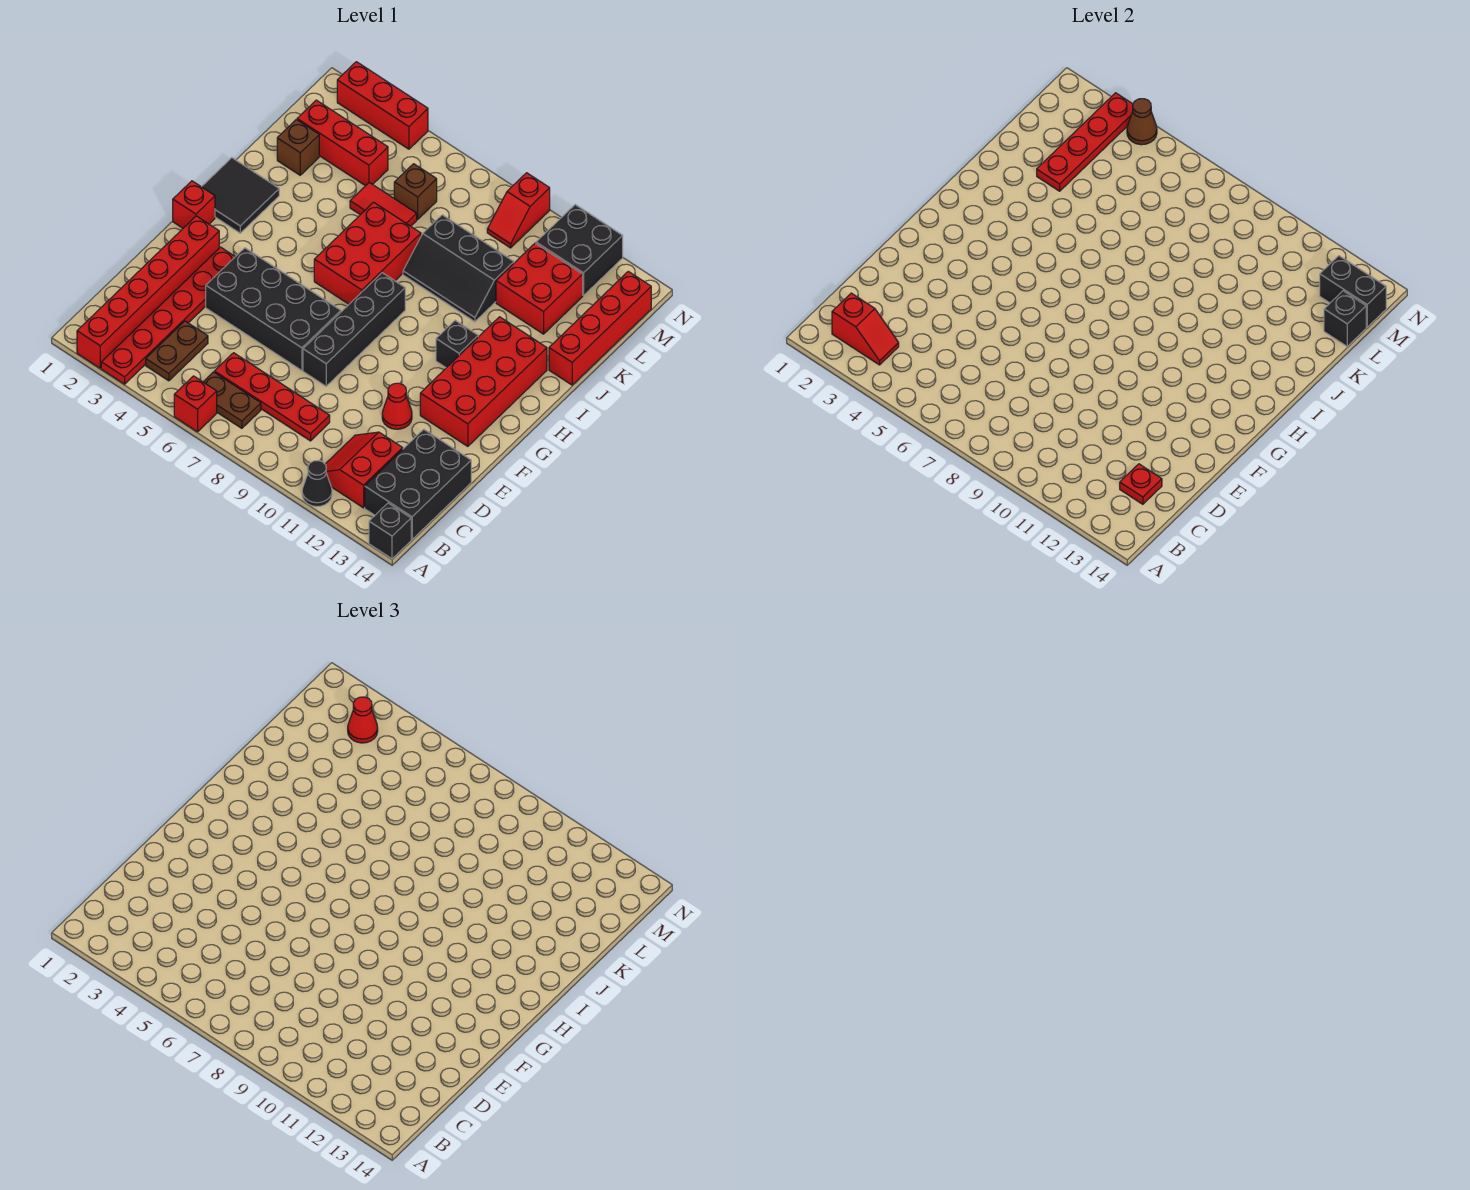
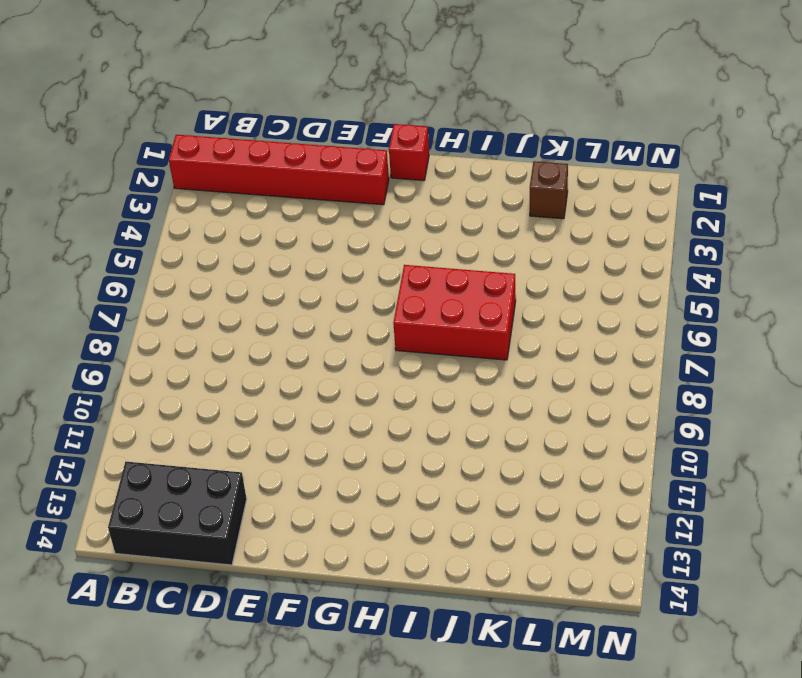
none -> red 1x6 plate [101,247,235,384]
none -> red 1x1 brick [174,376,217,432]
none -> black 1x1 cone [302,461,332,507]
none -> black 1x1 brick [369,503,411,559]

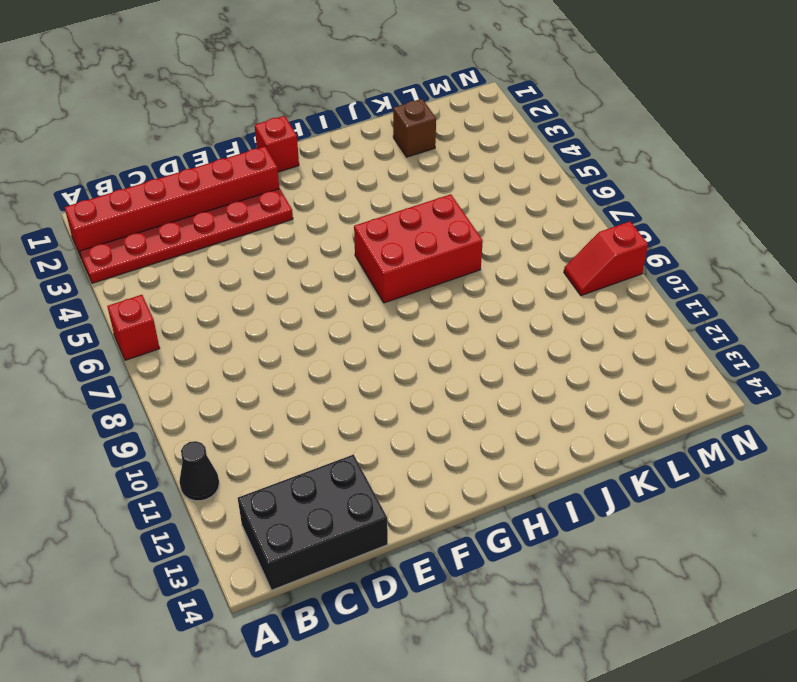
none -> black 1x1 brick [369,503,411,559]
none -> brown 1x2 plate [146,321,208,381]
none -> brown 1x2 plate [203,372,261,428]
none -> red 2x2 slope [325,432,403,508]

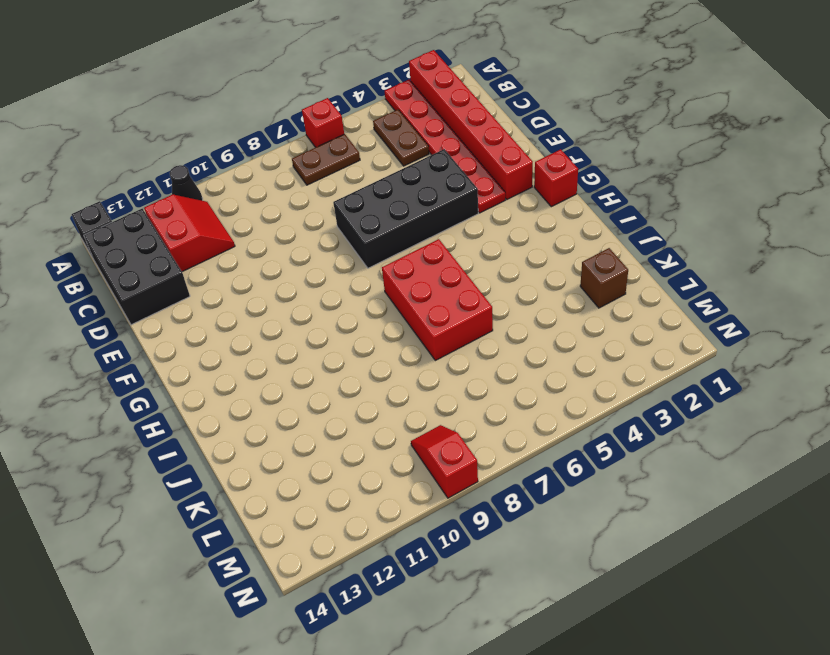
none -> red 1x4 plate [214,353,330,441]
none -> black 1x4 brick [303,273,405,386]
none -> red 1x1 cone [382,383,412,429]
none -> red 2x4 brick [420,317,547,446]

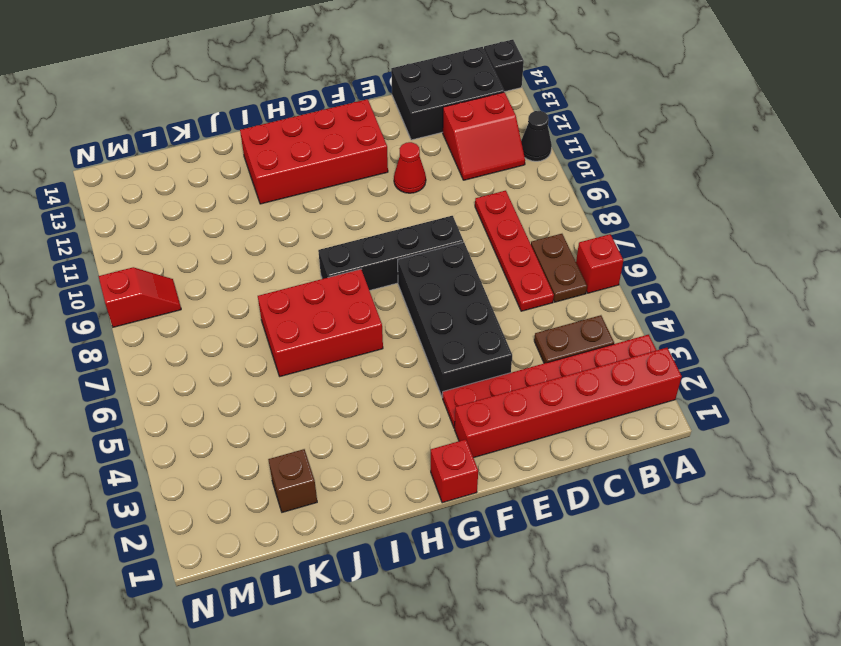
none -> black 2x2 tile [202,158,279,233]
none -> black 1x1 brick [436,320,478,368]
none -> black 2x3 slope [403,215,514,322]
none -> red 1x4 brick [549,271,651,385]

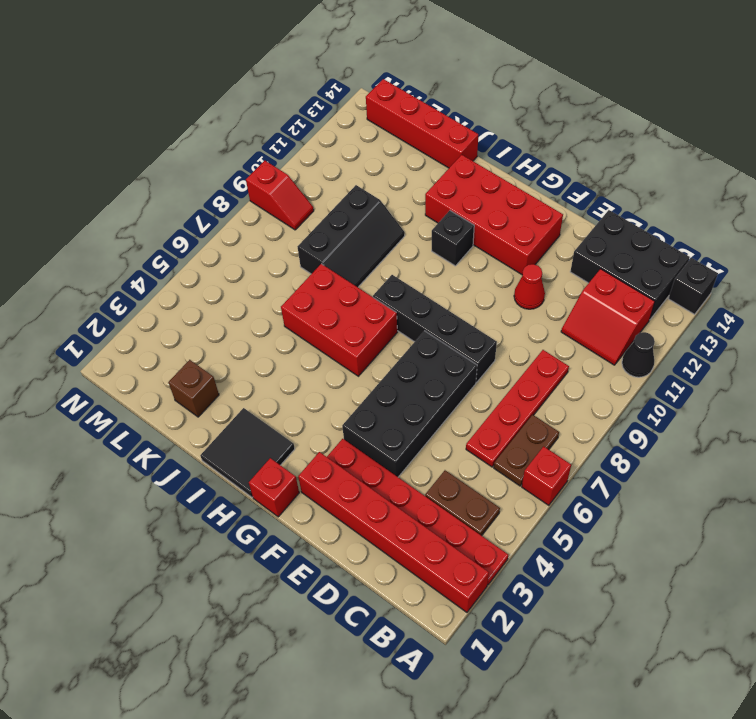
none -> red 1x2 tile [350,183,417,226]
none -> red 2x2 brick [496,243,583,334]
none -> red 1x3 brick [297,100,388,186]
none -> brown 1x1 brick [394,164,437,220]

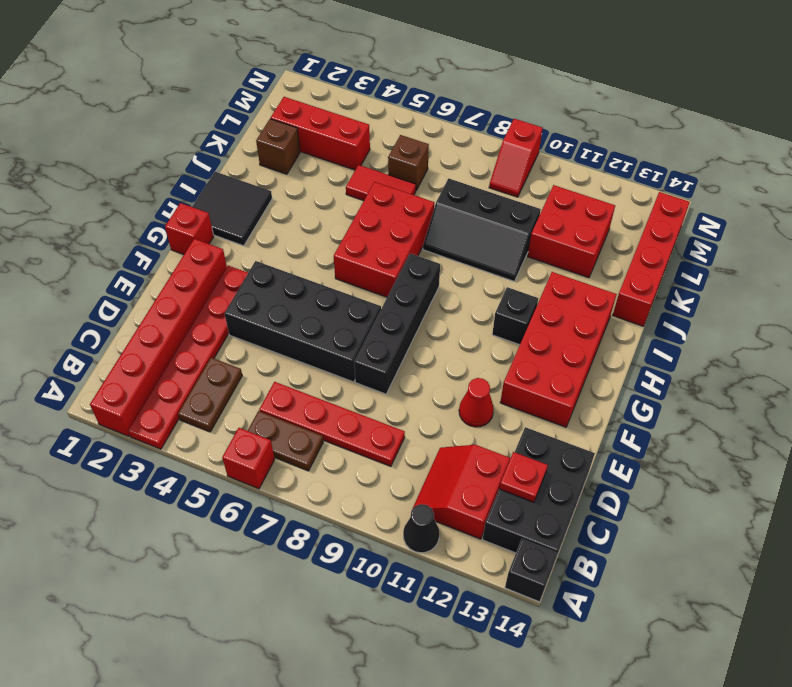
none -> black 2x2 brick [536,205,623,295]
none -> red 1x3 brick [337,62,428,149]
none -> red 1x2 slope [832,293,899,365]
none -> red 1x4 plate [1037,93,1133,191]

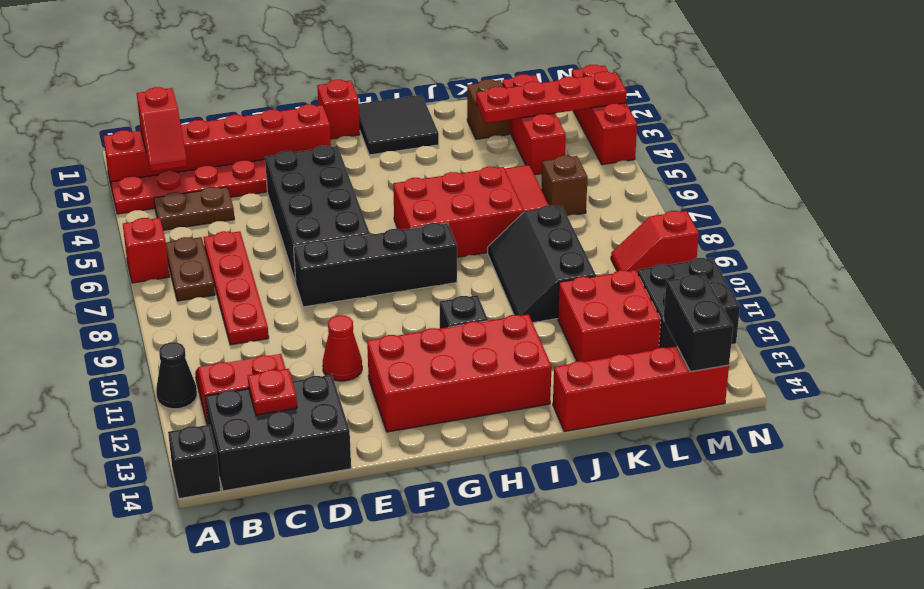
none -> black 1x1 brick [1324,291,1366,346]
none -> brown 1x1 cone [1127,99,1157,145]
none -> red 1x1 cone [348,697,378,743]

